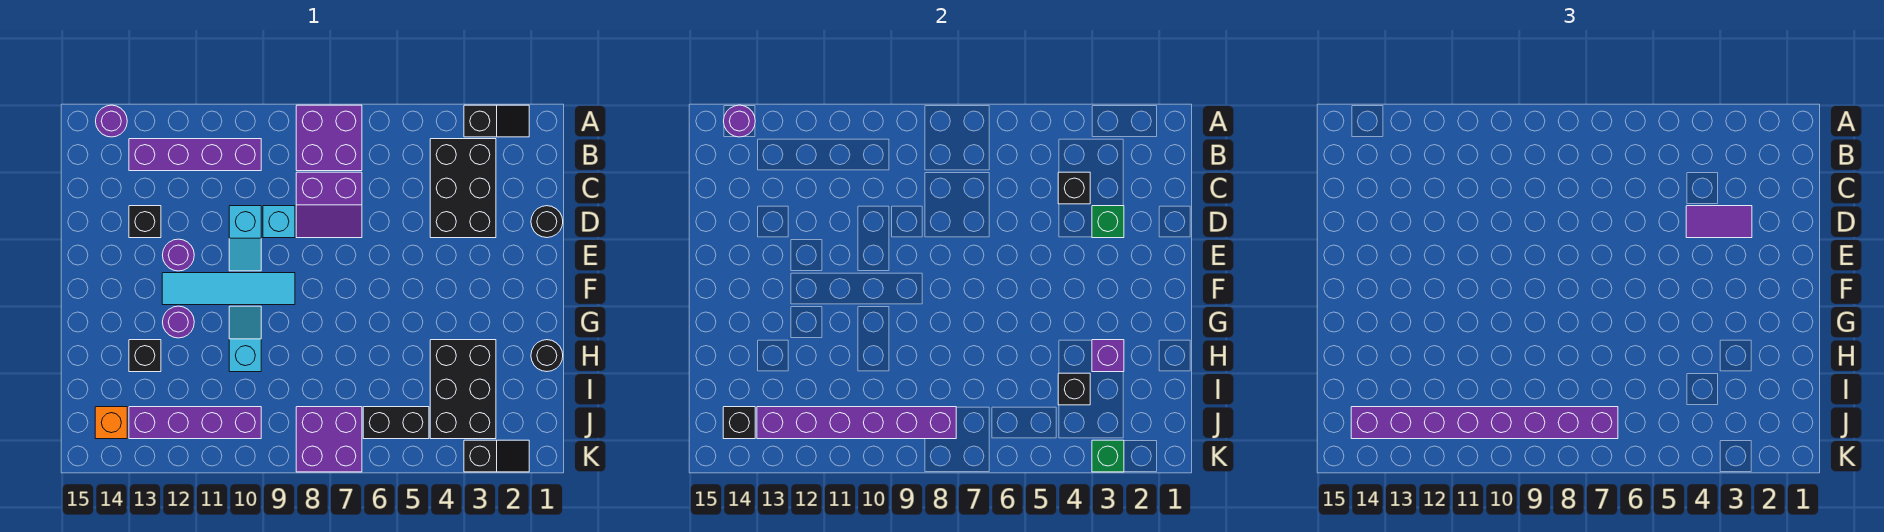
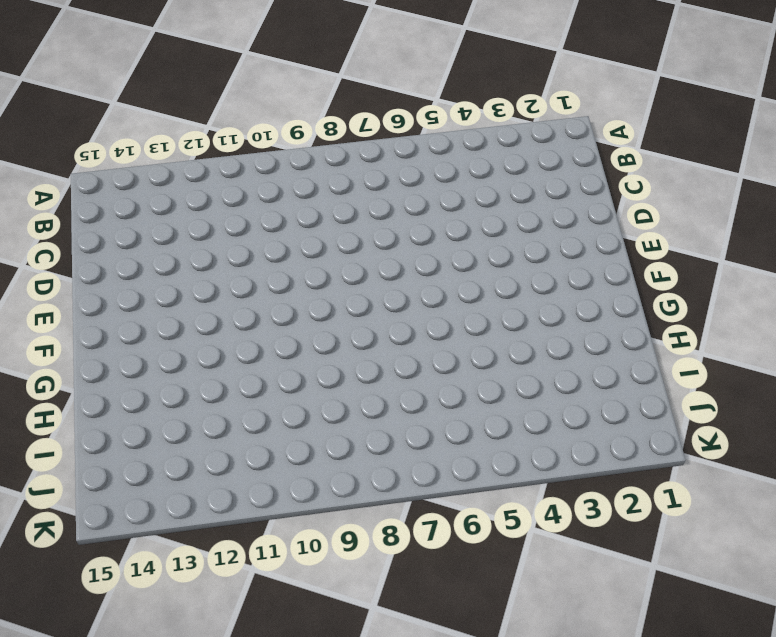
none -> black 1x2 slope [464,105,529,137]
none -> purple 2x2 brick [296,105,362,171]
none -> purple 1x1 round brick [96,105,127,137]
none -> black 2x3 brick [430,139,496,238]

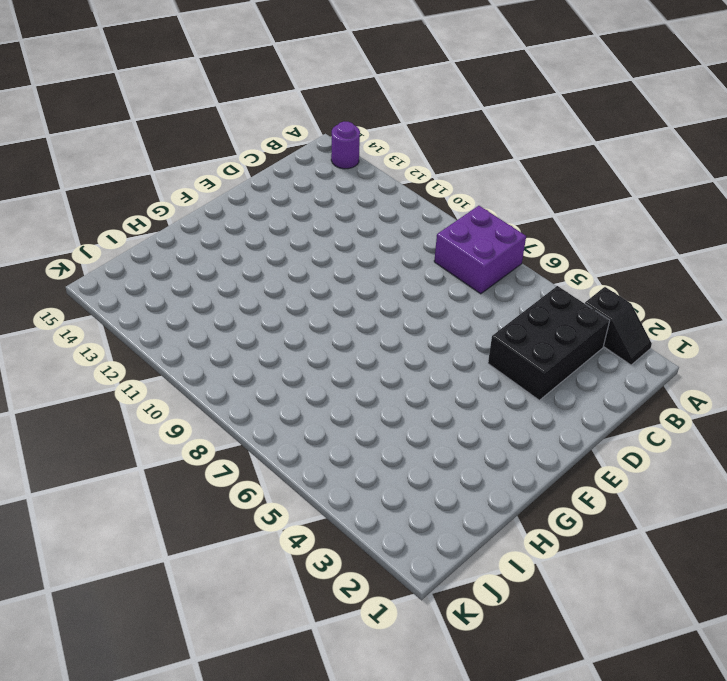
none -> purple 1x4 brick [129,139,261,171]
none -> purple 2x2 slope [296,172,362,238]
none -> black 1x1 round brick [531,206,563,238]
none -> cyan 1x1 brick [263,206,295,238]

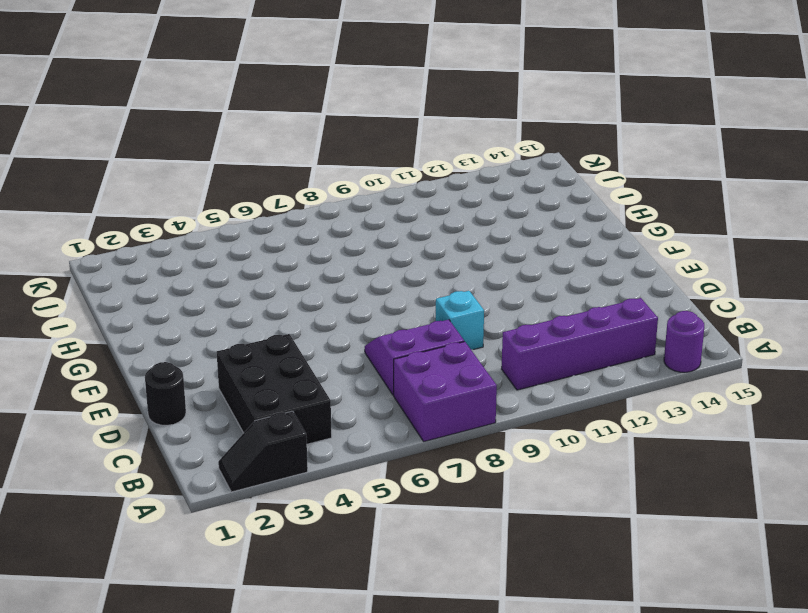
none -> cyan 1x2 slope [229,206,261,271]
none -> black 1x1 brick [129,206,161,238]
none -> purple 1x1 round brick [163,239,194,271]
none -> cyan 1x4 tile [162,273,295,305]

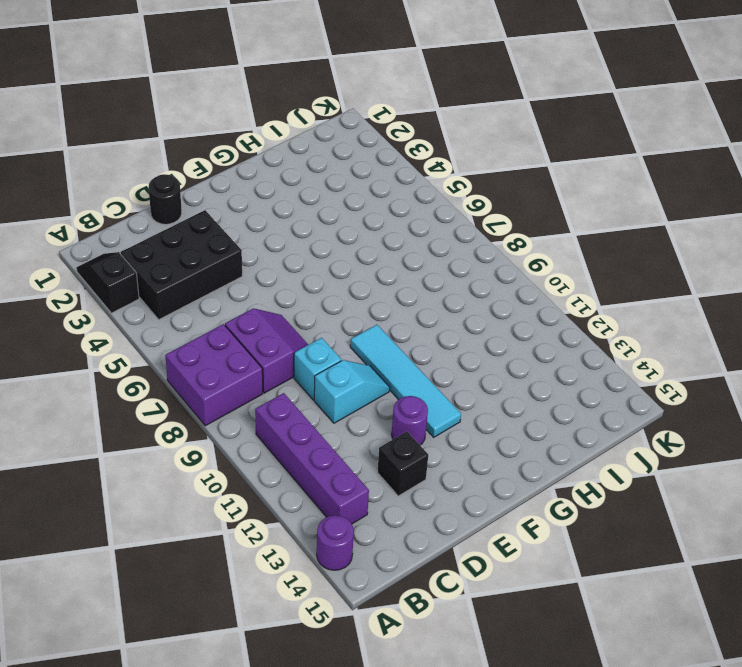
none -> cyan 1x2 slope [229,306,261,372]
none -> purple 1x1 round brick [163,306,194,338]
none -> black 1x1 round brick [531,340,563,372]
none -> black 2x3 brick [430,340,496,439]

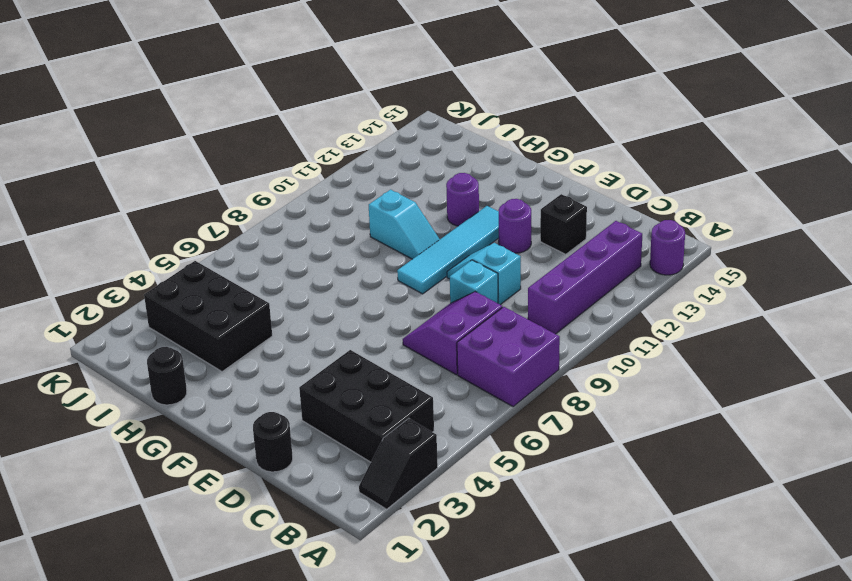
none -> black 1x1 brick [129,340,161,372]
none -> black 1x2 brick [363,407,429,439]
none -> purple 2x2 brick [296,407,362,472]
none -> purple 1x4 brick [129,407,261,439]

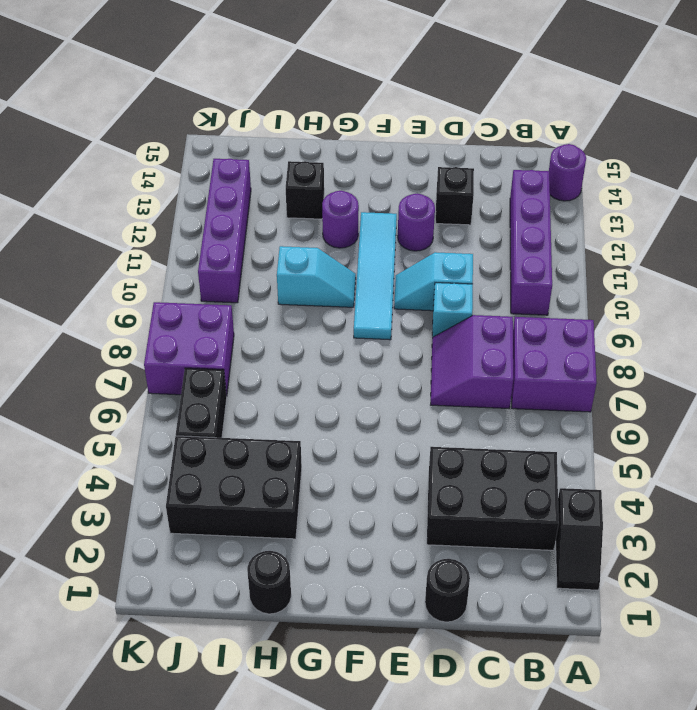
none -> orange 1x1 brick [95,407,127,439]
none -> black 1x2 slope [464,440,529,472]
none -> purple 1x1 round brick [724,105,755,137]
none -> black 1x1 brick [1058,172,1090,204]

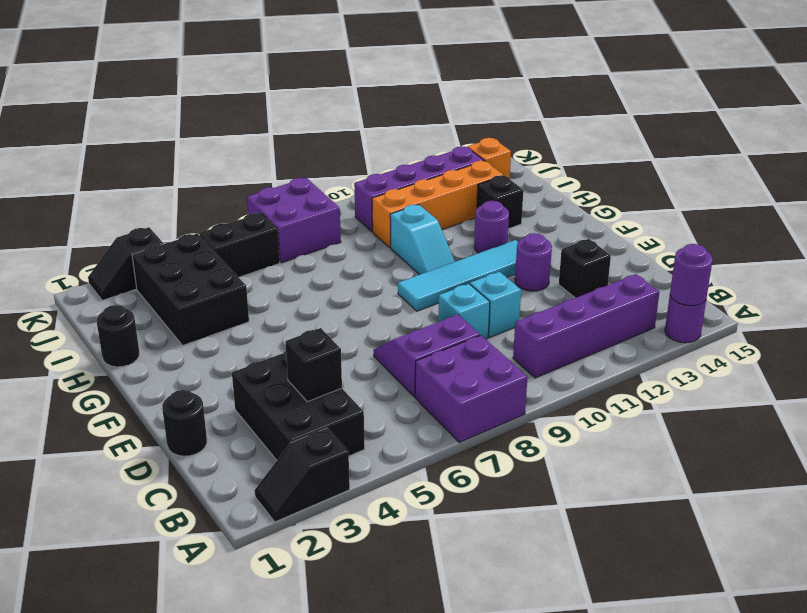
orange 1x4 brick [372,161,503,248] -> none
none -> green 1x1 brick [1092,206,1124,238]
none -> purple 1x1 brick [1092,340,1124,372]
none -> black 1x1 brick [1058,373,1090,405]
none -> purple 1x6 brick [757,407,956,439]

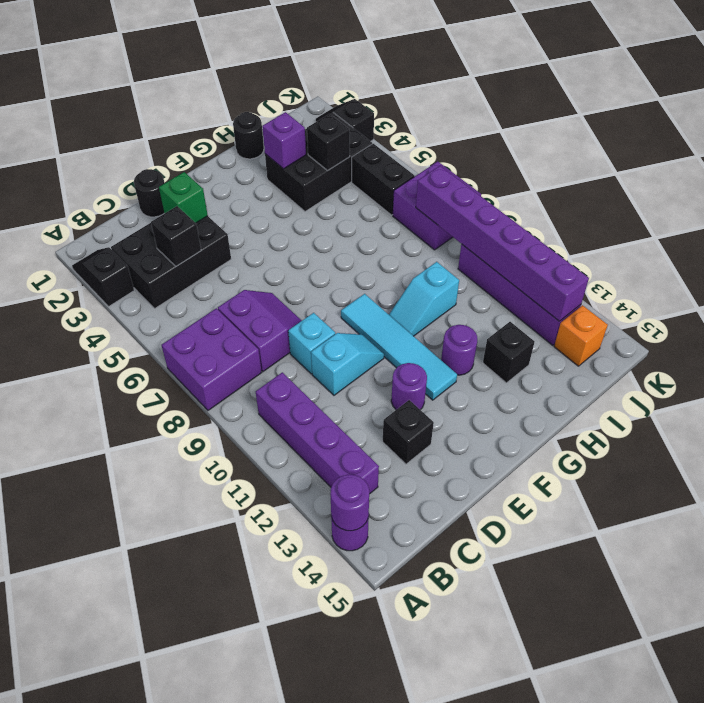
none -> black 1x1 brick [723,407,755,439]
none -> green 1x1 brick [1092,440,1124,472]
none -> purple 1x2 tile [1686,206,1752,238]
none -> purple 1x8 brick [1351,407,1618,439]

